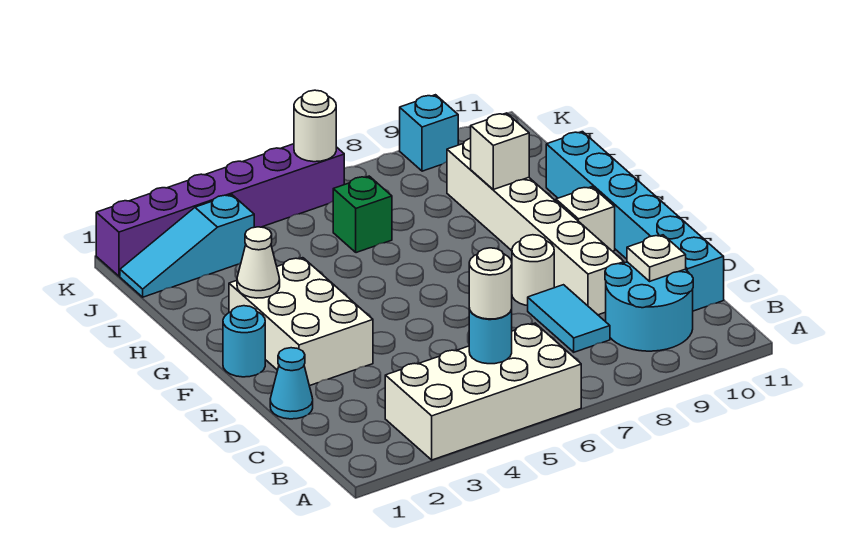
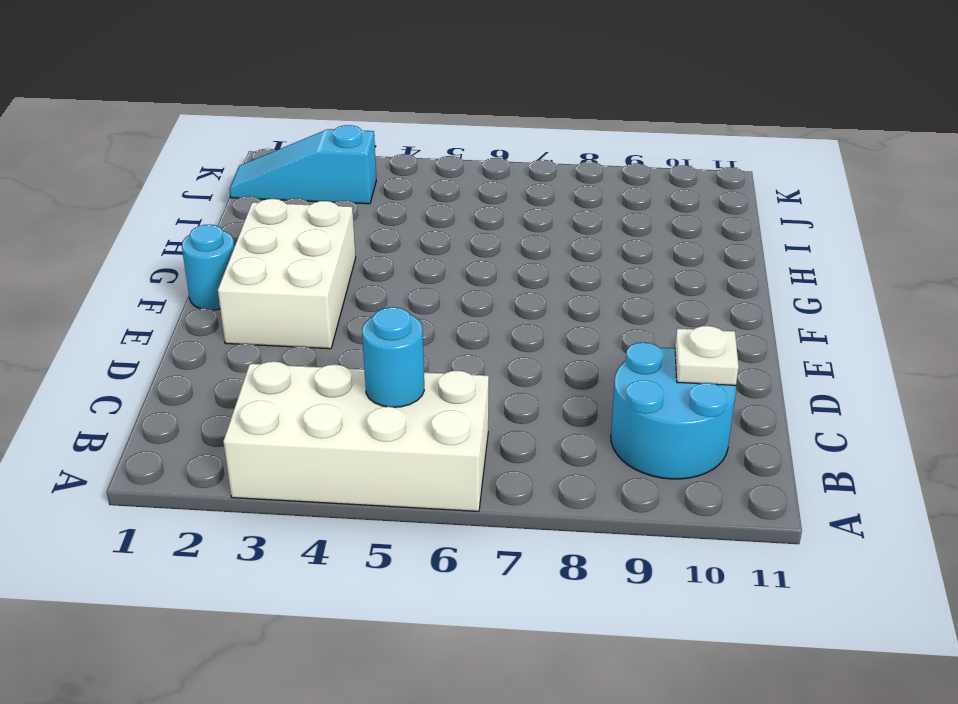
none -> cyan 1x2 tile [528,285,610,352]
none -> cyan 1x6 brick [546,132,724,311]
none -> cyan 1x1 cone [270,348,313,419]

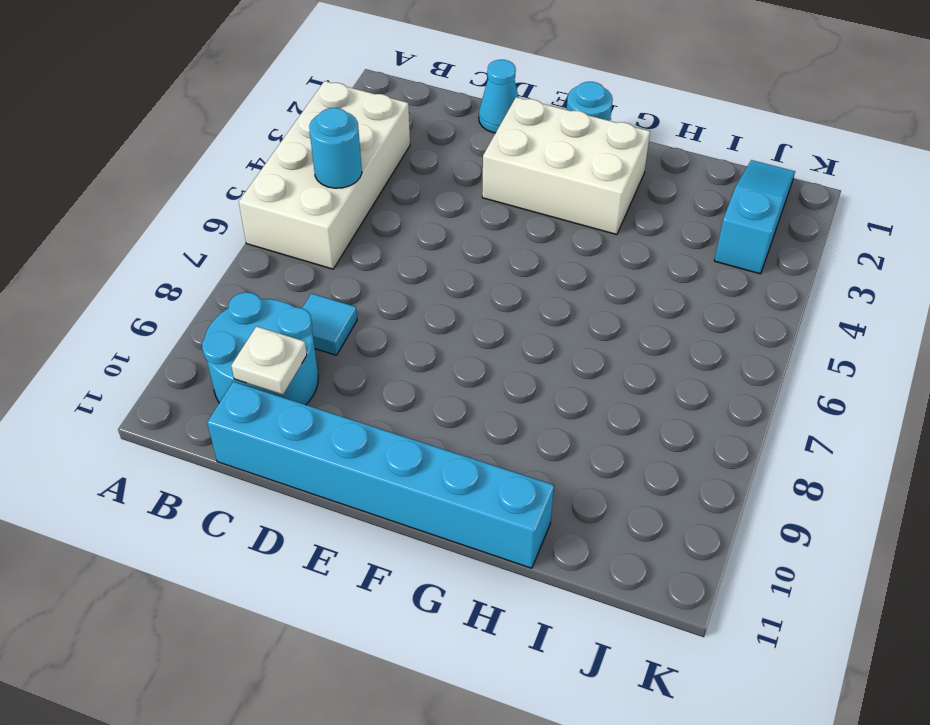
cyan 1x1 tile [302,293,357,355] -> cyan 1x2 tile [528,285,610,352]
none -> white 1x6 brick [447,138,624,315]
none -> white 1x1 round brick [512,235,554,305]
none -> white 1x1 brick [556,187,615,251]

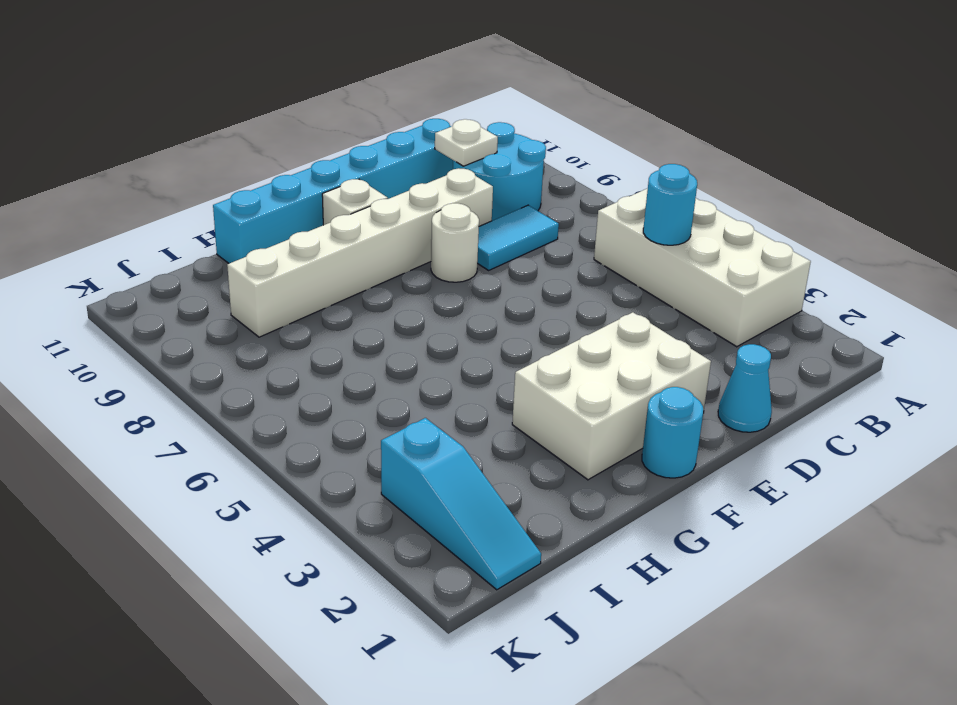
none -> green 1x1 brick [333,176,392,253]
none -> purple 1x6 brick [96,144,344,276]
none -> cyan 1x1 brick [400,95,458,171]

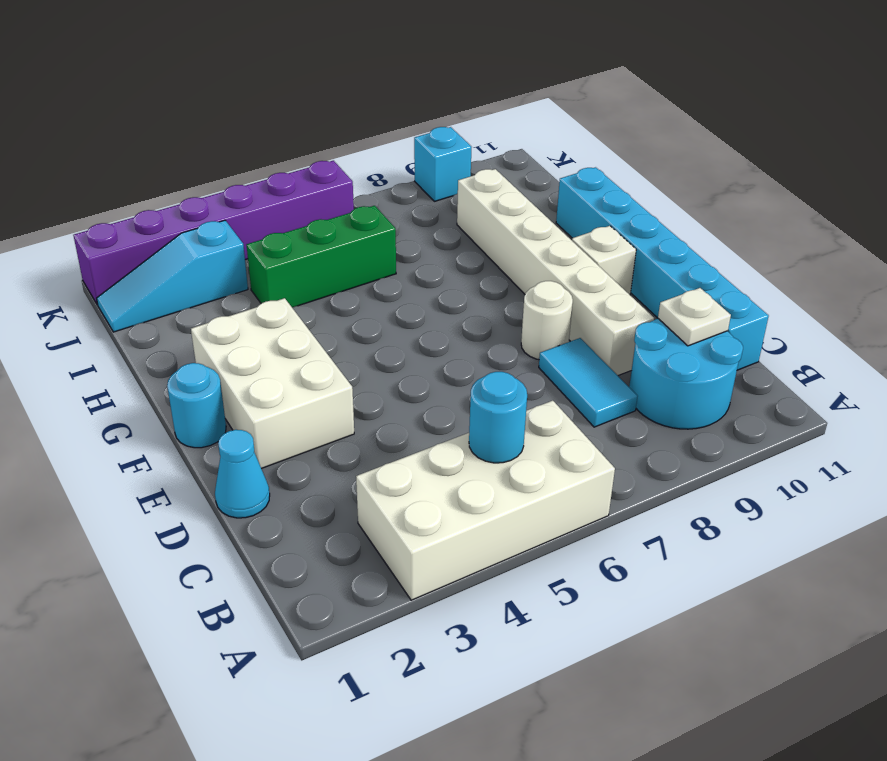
green 1x3 brick [247,206,396,308] -> green 1x1 brick [333,176,392,253]
none -> white 1x1 cone [237,227,280,298]
none -> white 1x1 brick [471,113,529,189]
none -> white 1x1 round brick [294,90,336,162]

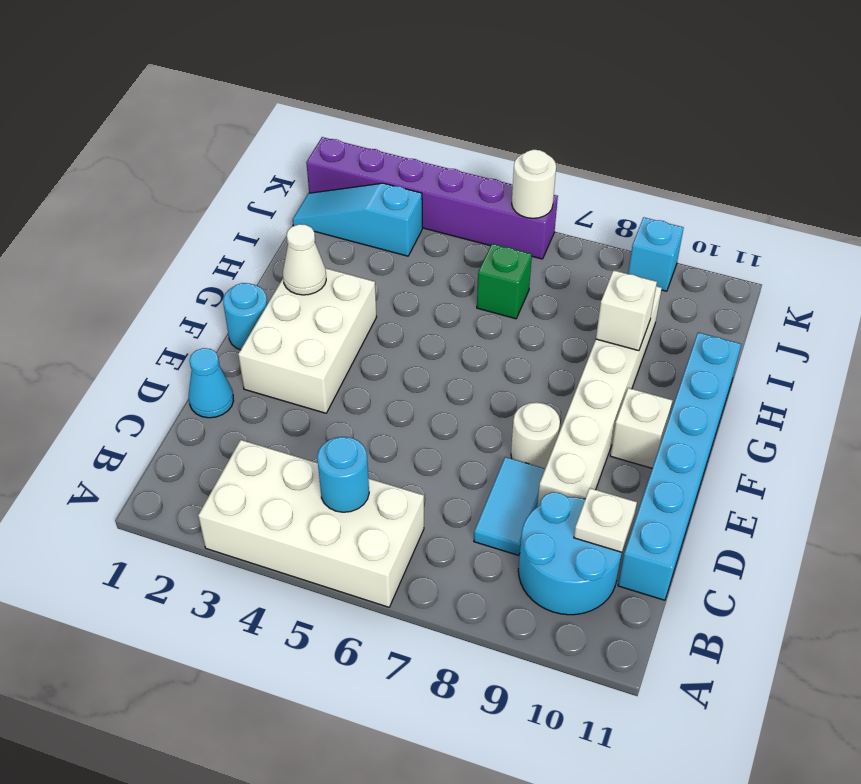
none -> white 1x1 round brick [469,248,512,319]

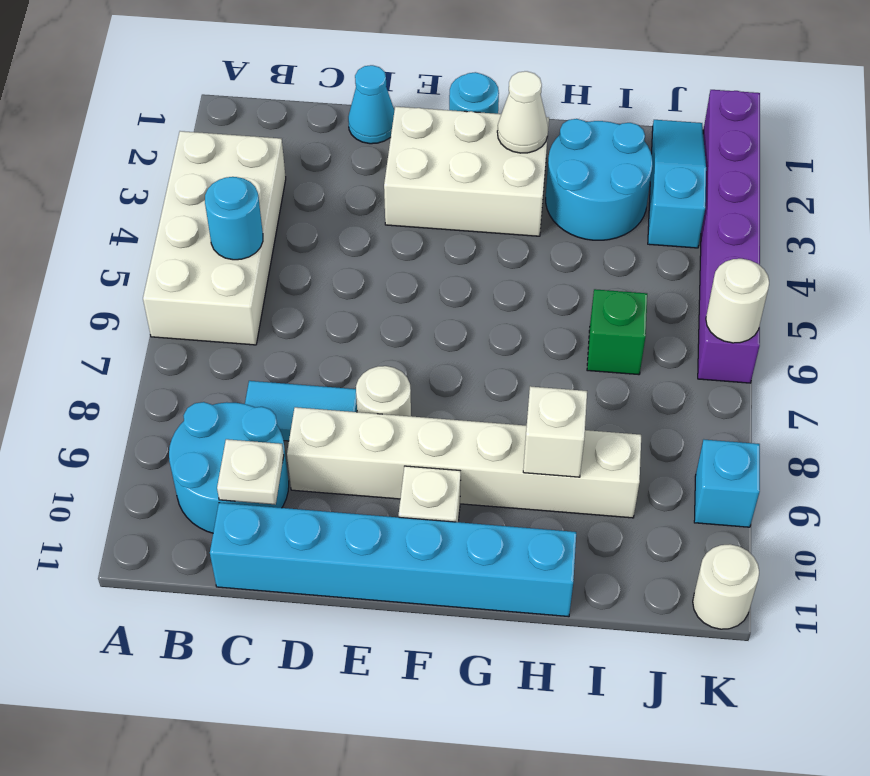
cyan 2x2 round brick [546,119,653,240] -> none
white 1x1 round brick [693,544,759,629] -> white 1x1 round brick moved to [469,248,512,319]

